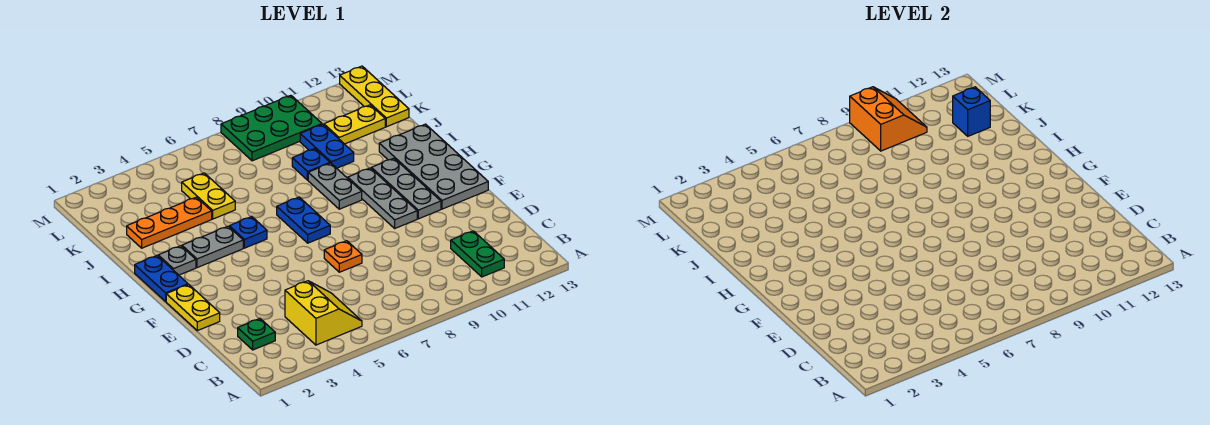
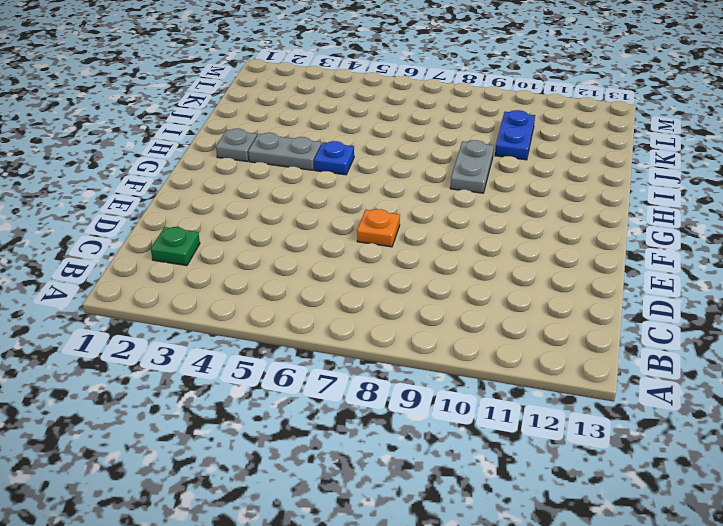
none -> yellow 2x2 slope [285,281,362,345]
none -> green 1x2 plate [451,231,504,277]
none -> yellow 1x2 plate [166,285,220,331]

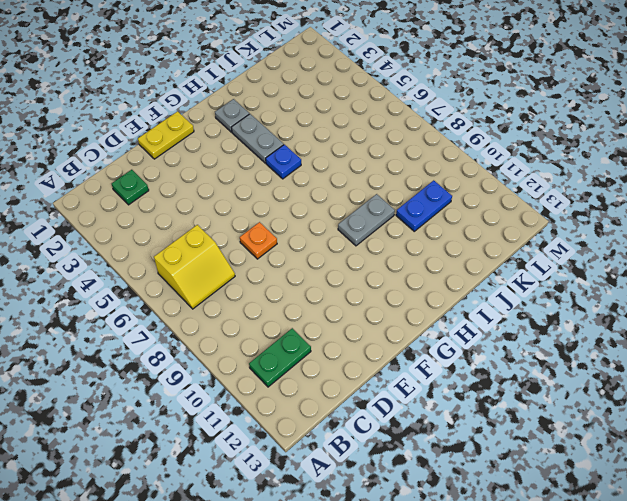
yellow 2x2 slope [154,225,235,309] -> yellow 2x2 slope moved to [285,281,362,345]
none -> grey 1x3 plate [348,168,417,228]
none -> grey 1x3 plate [371,158,441,219]
none -> grey 2x4 plate [379,124,488,209]

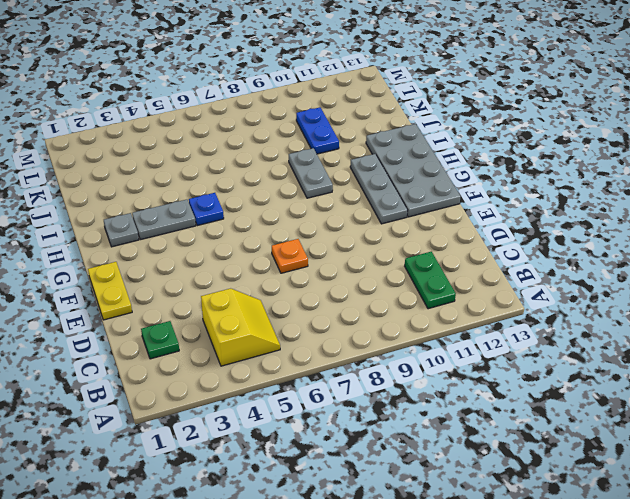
none -> grey 1x3 plate [348,168,417,228]
none -> blue 1x2 plate [135,256,188,301]
none -> blue 1x2 plate [277,197,330,243]

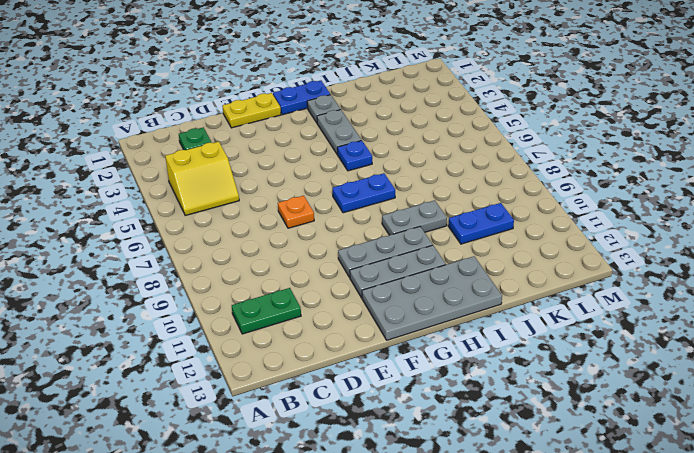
none -> orange 1x3 plate [127,197,212,248]
none -> yellow 1x2 plate [182,173,235,219]
none -> blue 1x1 plate [292,149,330,180]

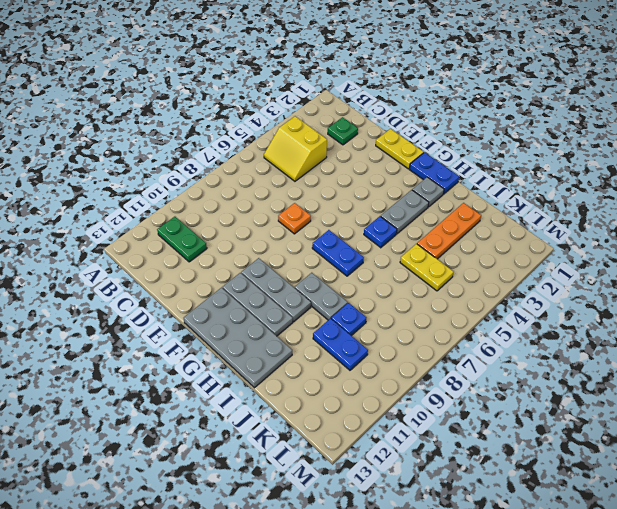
none -> yellow 1x2 plate [324,105,385,144]
none -> yellow 1x3 plate [340,66,409,127]
none -> green 2x3 plate [221,95,322,161]

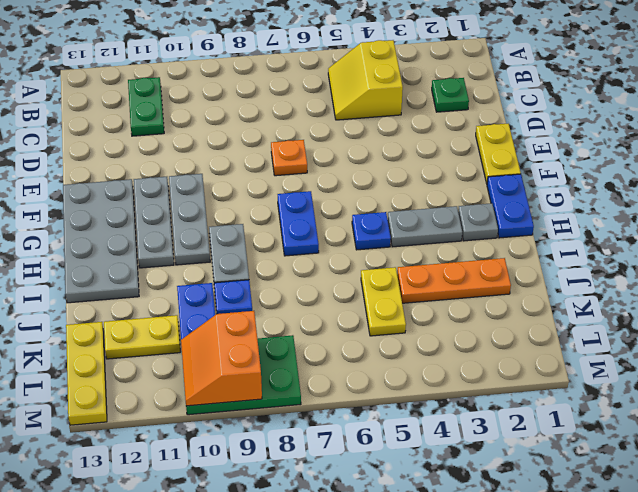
none -> blue 1x1 brick [953,87,990,136]

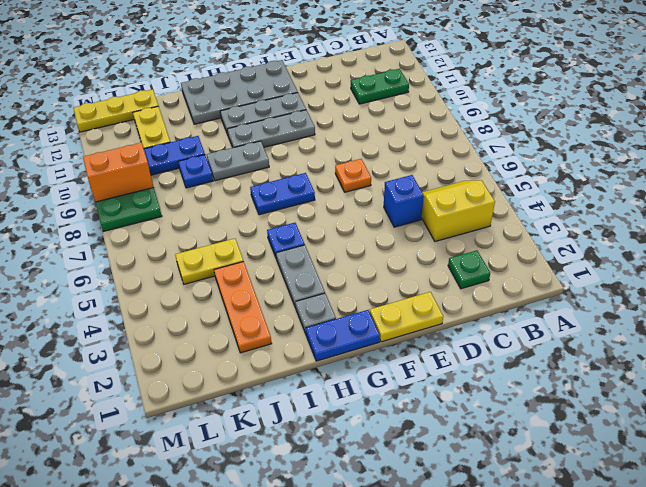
blue 1x1 brick [384,175,424,227] -> blue 1x1 brick moved to [953,87,990,136]

